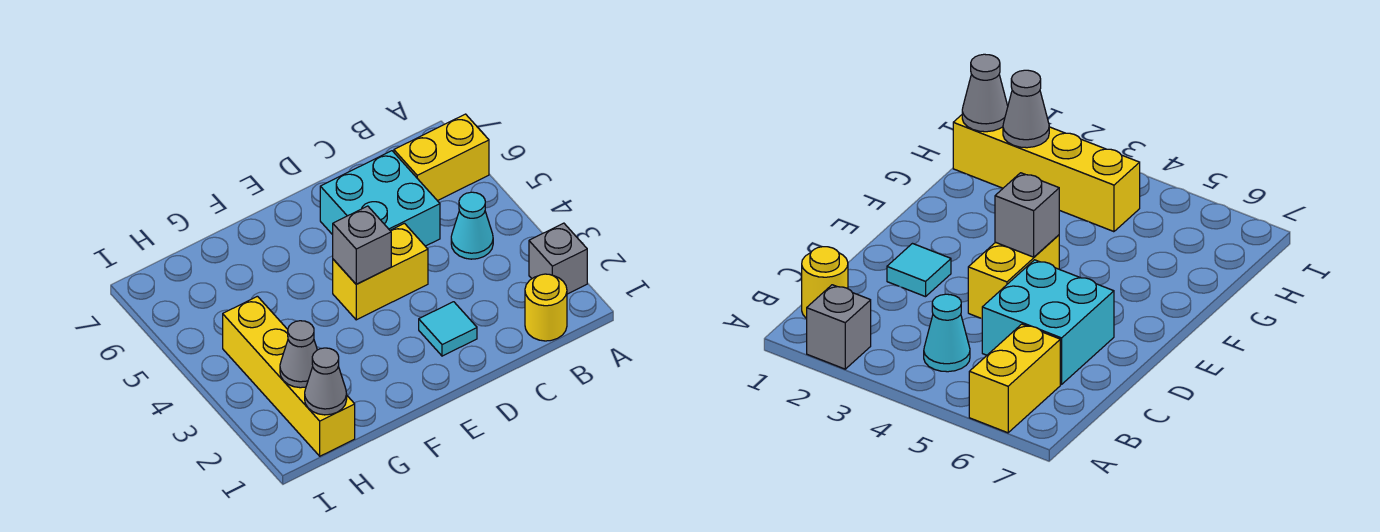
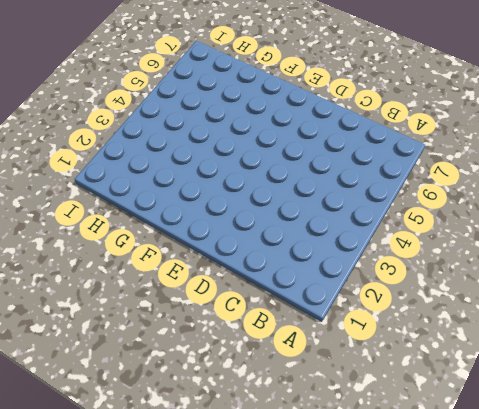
none -> grey 1x1 brick [529,223,587,294]
none -> yellow 1x2 brick [394,114,489,201]

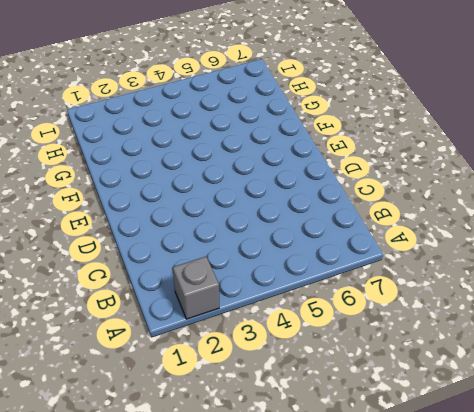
none -> yellow 1x2 brick [394,114,489,201]
none -> yellow 1x1 round brick [525,274,567,341]

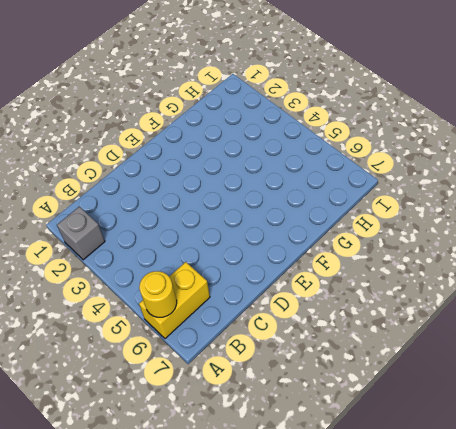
yellow 1x1 round brick [139,271,177,317] -> yellow 1x1 round brick moved to [525,274,567,341]
none -> cyan 1x1 cone [451,192,493,259]
none -> cyan 2x2 brick [320,151,440,246]

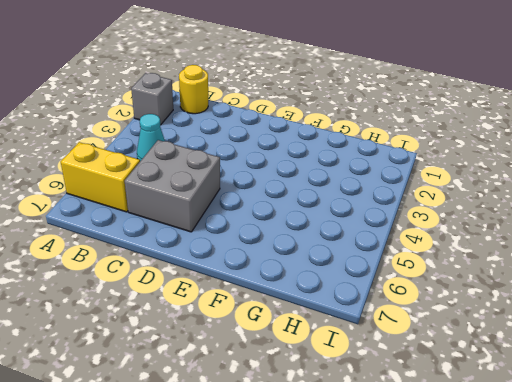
grey 2x2 brick [125,140,220,232] -> cyan 2x2 brick [320,151,440,246]
none -> cyan 1x1 tile [419,302,477,356]
none -> yellow 1x2 brick [333,223,428,320]

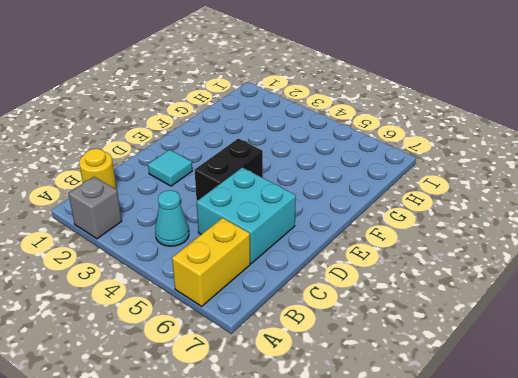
black 1x2 brick [195,138,263,201] -> yellow 1x2 brick [333,223,428,320]
none -> yellow 1x4 brick [223,296,355,456]
none -> grey 1x1 brick [333,206,391,284]

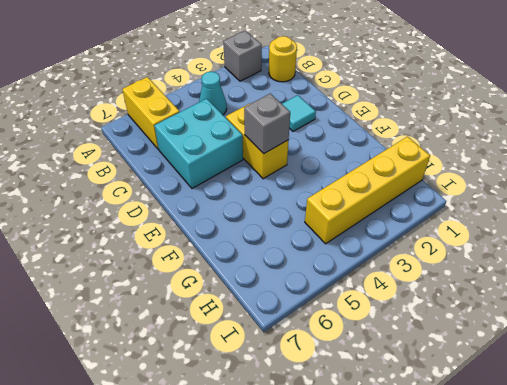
none -> grey 1x1 cone [305,348,347,415]
none -> grey 1x1 cone [280,321,317,388]

